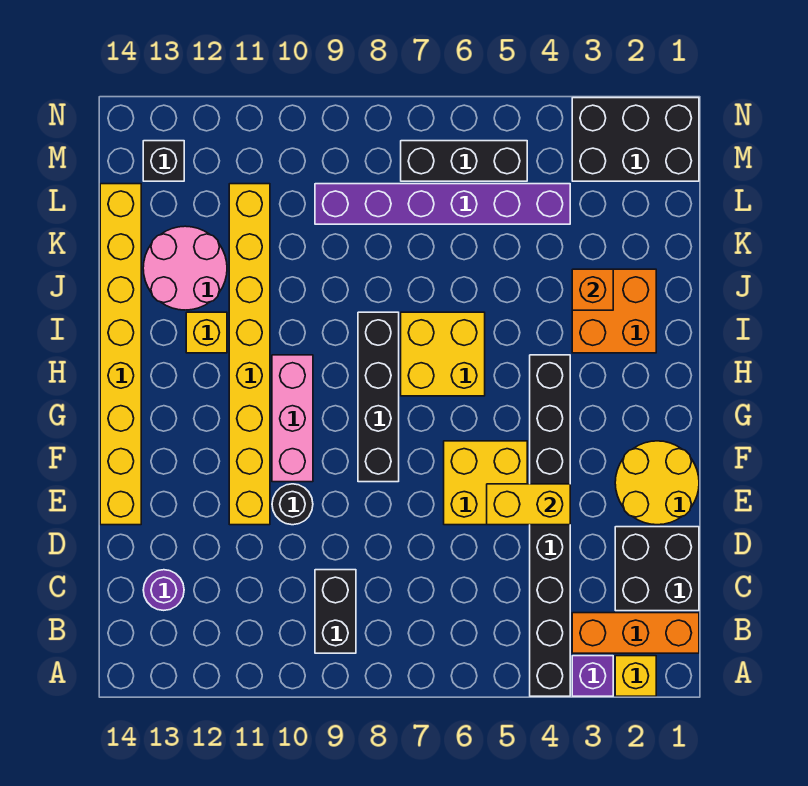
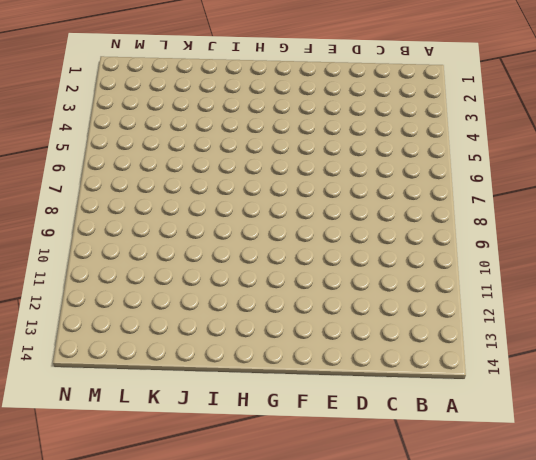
none -> yellow 1x1 brick [615,656,656,696]
none -> purple 1x1 brick [572,656,613,696]
none -> black 1x8 brick [530,355,570,696]

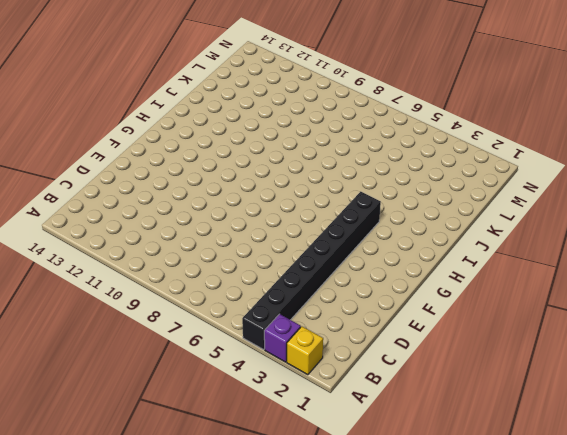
none -> orange 1x3 brick [572,613,699,653]
none -> black 1x2 brick [315,570,356,653]
none -> black 2x2 brick [615,527,699,611]

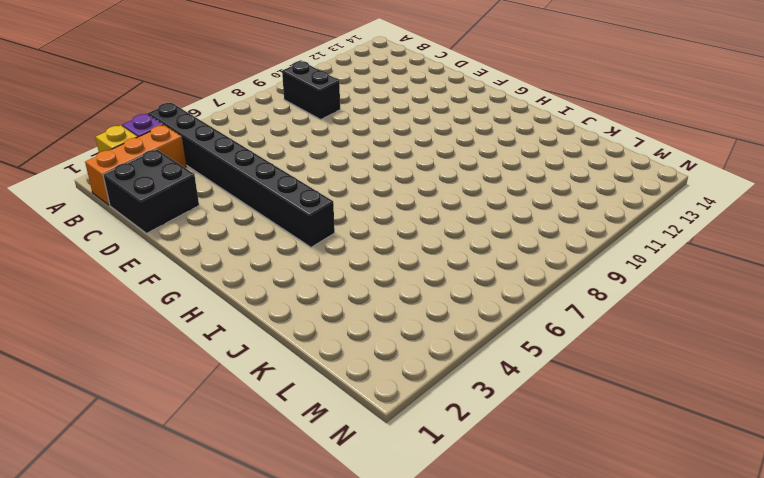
none -> purple 1x1 round brick [143,570,184,610]
none -> yellow 2x2 round brick [615,441,699,525]
none -> yellow 2x2 brick [444,441,527,525]

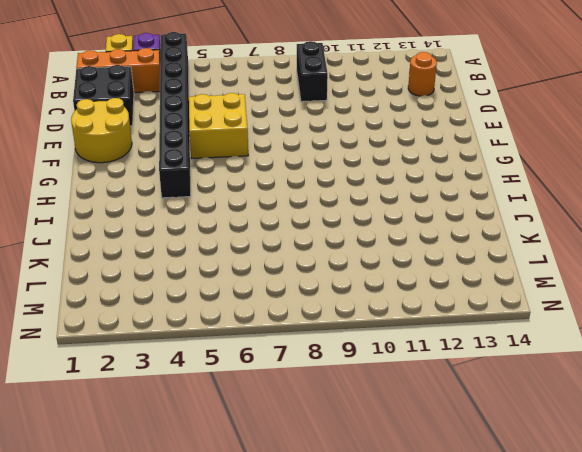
orange 1x1 round brick [408,52,437,96] -> purple 1x1 round brick [143,570,184,610]
none -> black 1x1 round brick [272,484,313,525]
none -> yellow 1x8 brick [229,184,270,525]
none -> yellow 1x8 brick [100,184,141,525]

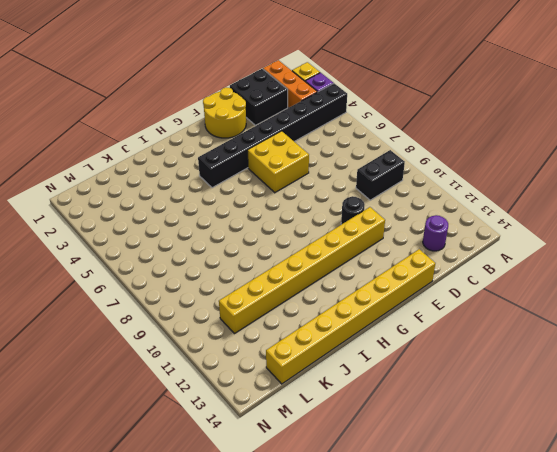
none -> black 1x4 brick [358,312,399,482]
none -> pink 1x3 brick [272,355,313,482]
none -> yellow 2x2 brick [401,312,485,396]

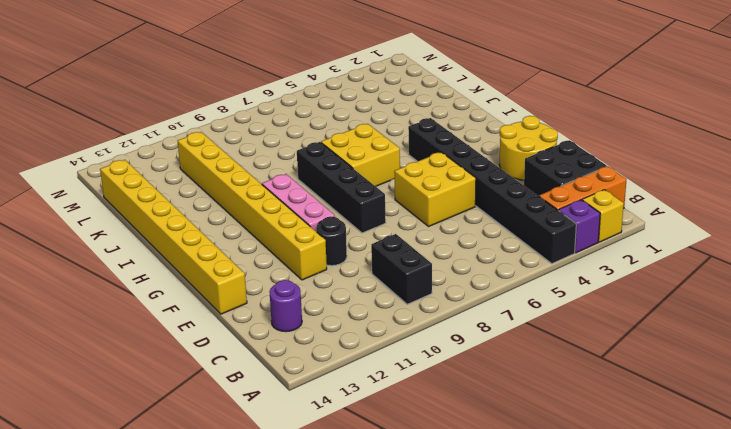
none -> orange 2x2 brick [572,269,656,353]
none -> yellow 1x1 brick [186,312,227,353]
none -> pink 2x2 round brick [143,226,227,310]

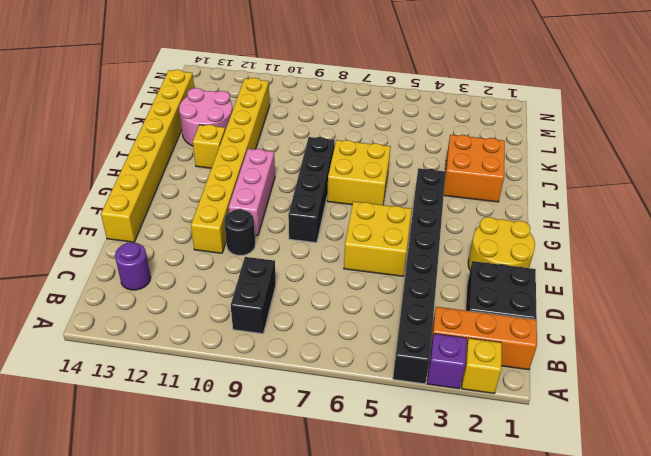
none -> purple 1x6 brick [315,184,570,224]
none -> black 2x3 brick [572,98,699,181]
none -> black 1x3 brick [401,141,527,181]

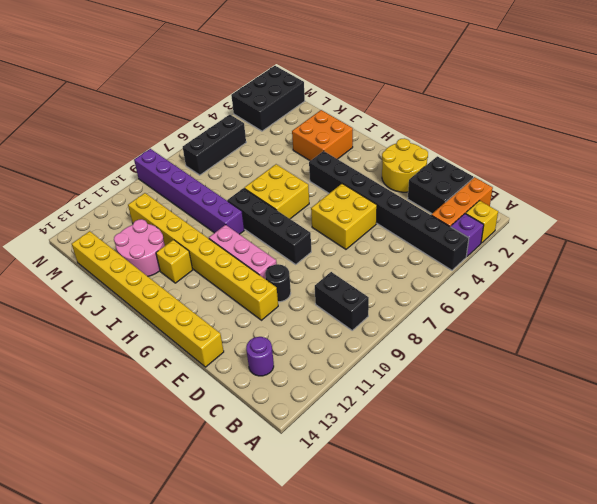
purple 1x6 brick [134,149,244,234] -> purple 1x6 brick turned to [315,184,570,224]
none -> black 1x1 brick [143,141,184,181]
none -> yellow 1x2 brick [487,484,570,525]
none -> orange 1x1 brick [572,269,613,310]

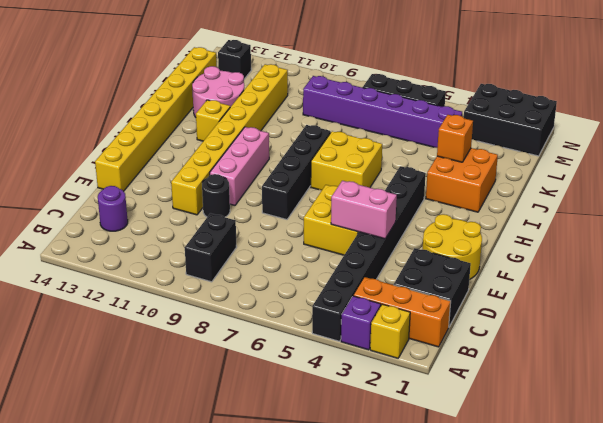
pink 1x2 brick [331,181,397,239] -> yellow 1x2 brick [487,484,570,525]

